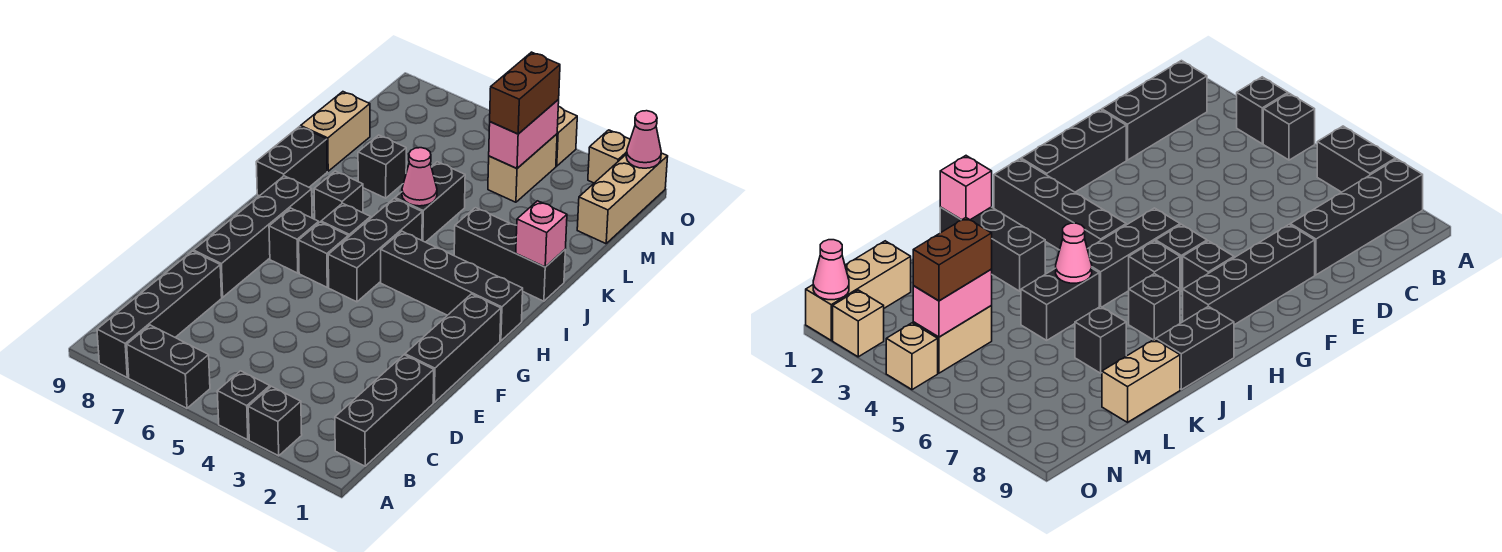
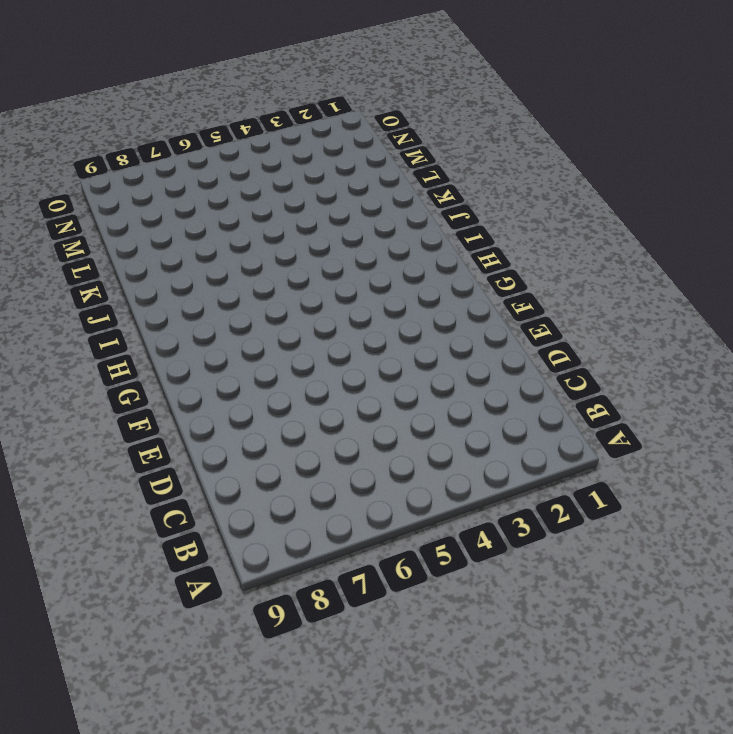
none -> black 1x1 brick [248,386,302,456]
none -> black 1x1 brick [217,371,270,440]
none -> black 1x2 brick [127,325,210,408]

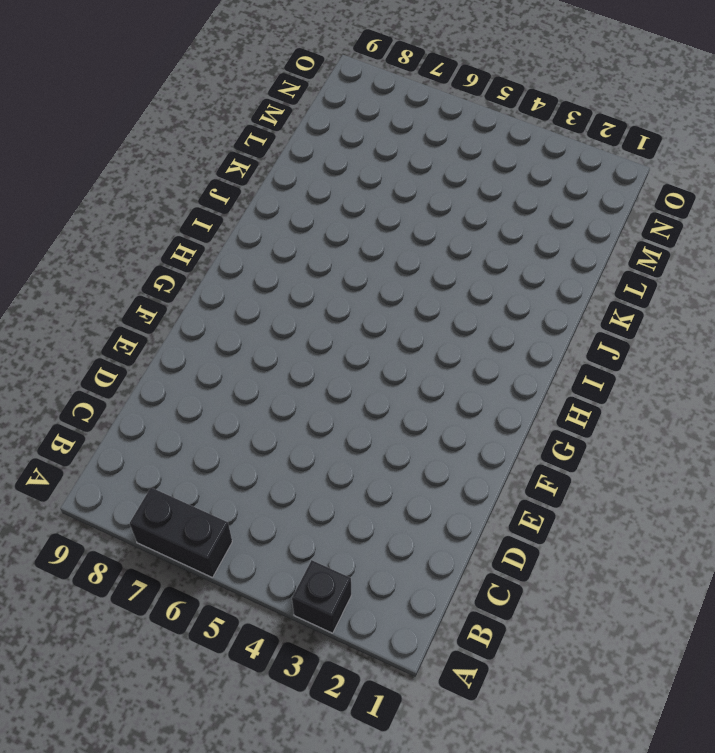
none -> black 1x1 brick [217,371,270,440]
none -> black 1x4 brick [97,251,222,377]
none -> black 1x3 brick [335,355,434,466]

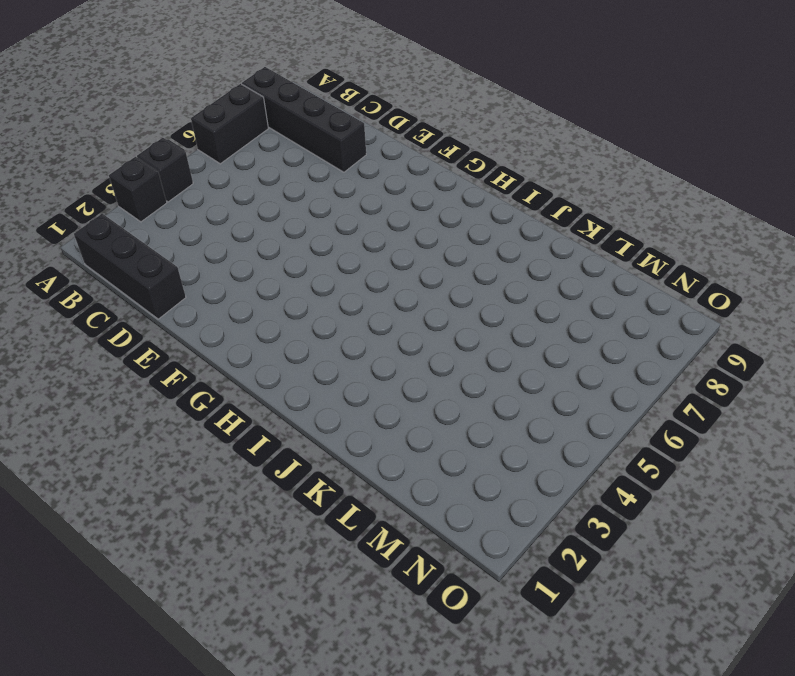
none -> black 1x3 brick [405,294,501,402]
none -> black 1x4 brick [194,176,312,297]
none -> black 1x3 brick [328,199,422,302]

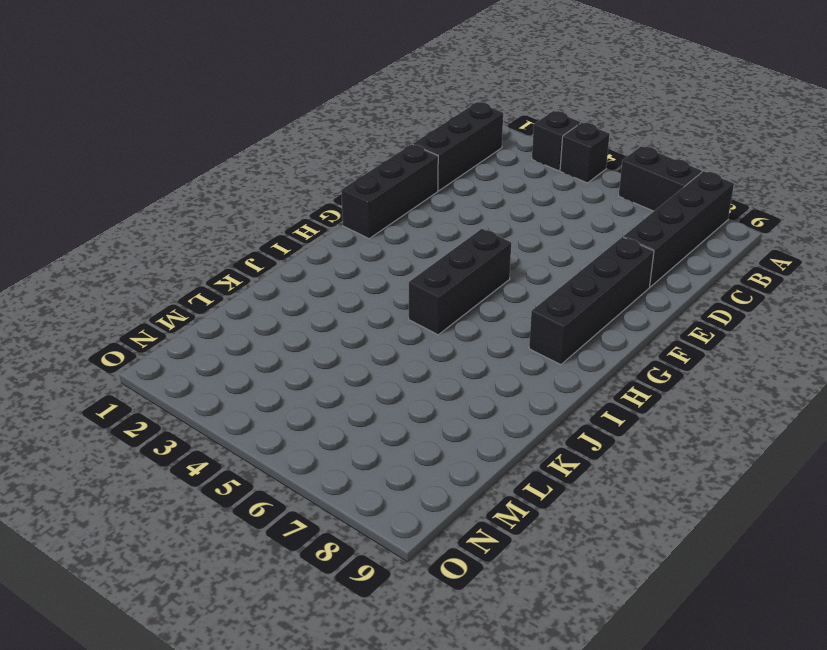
none -> black 1x1 brick [299,222,348,287]
none -> black 1x1 brick [269,208,319,273]
none -> black 1x4 brick [381,231,523,341]

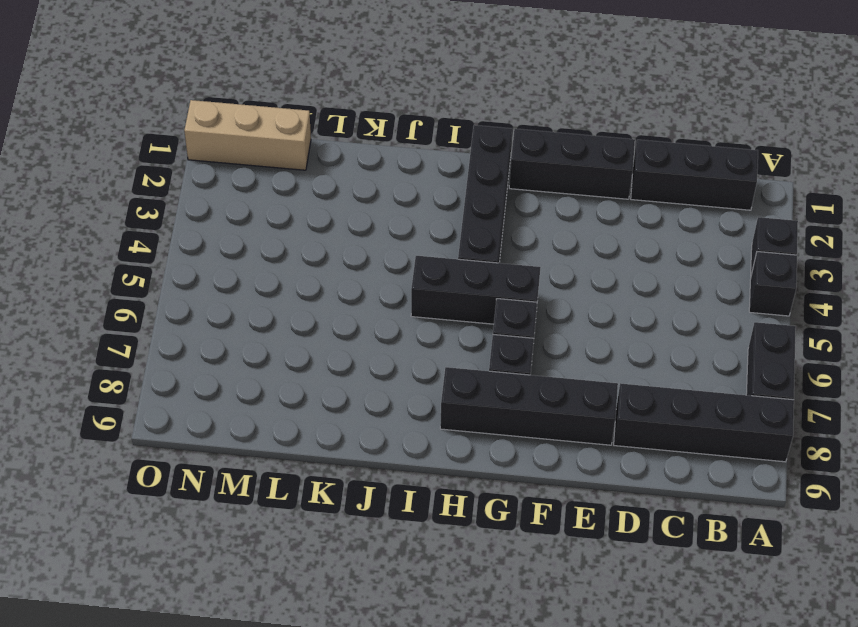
none -> black 1x1 brick [321,203,371,237]
none -> black 1x1 brick [314,171,363,223]
none -> black 1x2 brick [256,126,327,196]

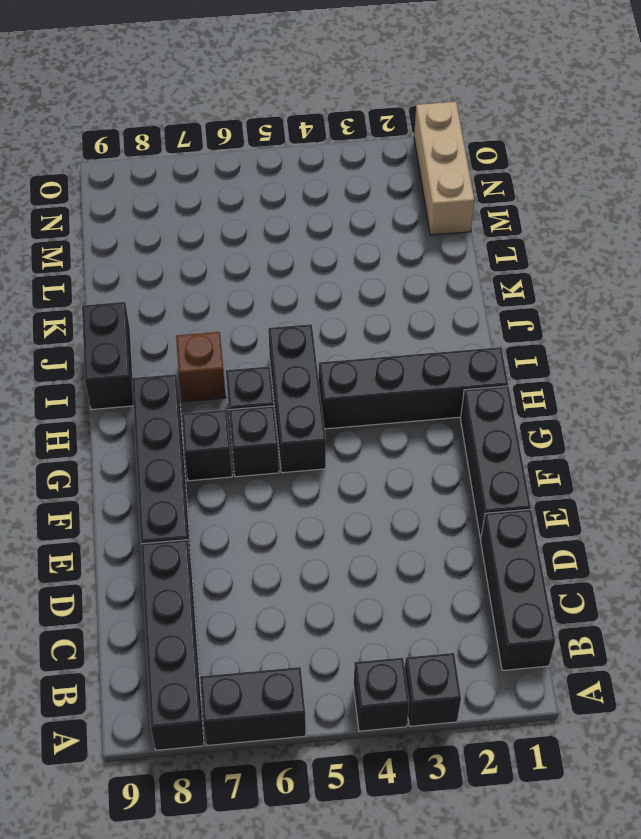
brown 1x1 brick [176,332,226,402] -> black 1x1 brick [314,171,363,223]
none -> black 1x3 brick [454,208,565,301]
none -> black 1x2 brick [395,162,465,242]
none -> black 1x1 brick [358,135,406,198]

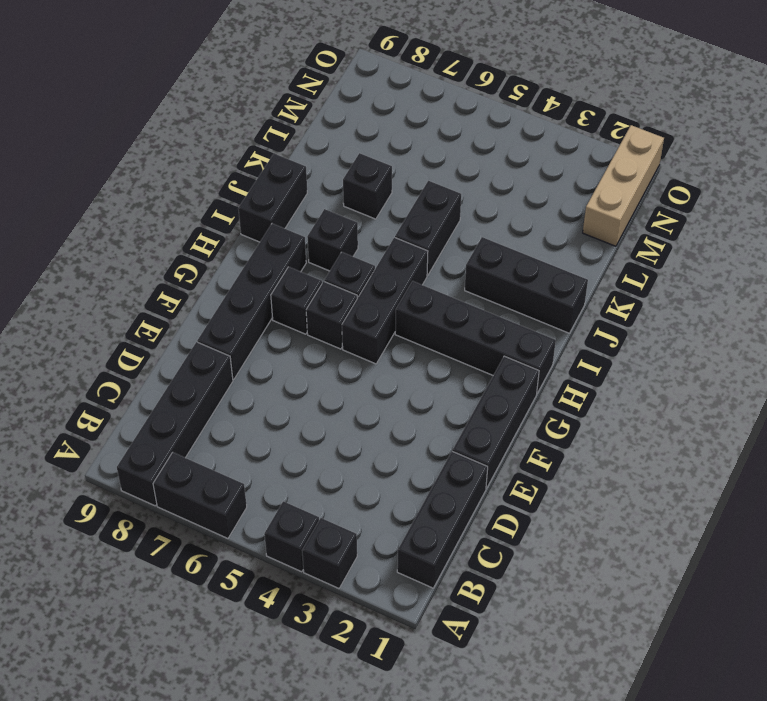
none -> tan 1x2 brick [301,92,370,171]
none -> tan 1x2 brick [488,134,557,202]
none -> tan 1x1 brick [588,130,630,183]

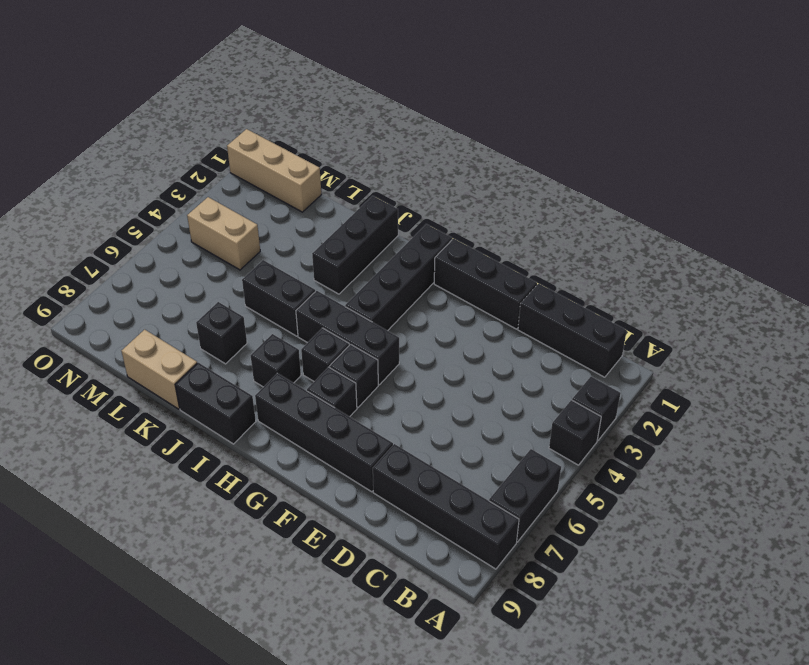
none -> tan 1x1 brick [588,130,630,183]
none -> tan 1x1 brick [556,107,577,166]
none -> pink 1x1 brick [516,201,567,267]

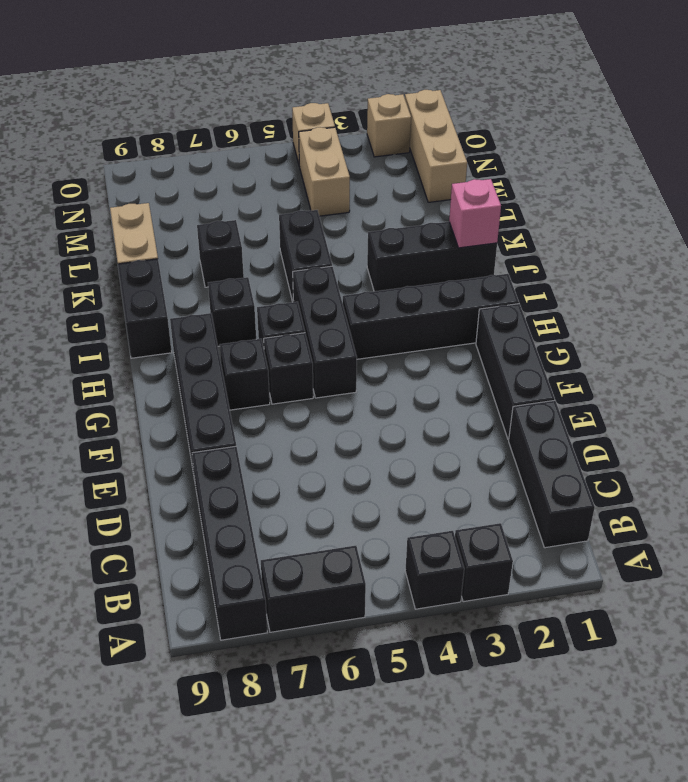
none -> pink 1x1 cone [402,148,437,206]
none -> pink 1x2 brick [489,100,559,168]
none -> pink 1x1 cone [626,111,661,168]

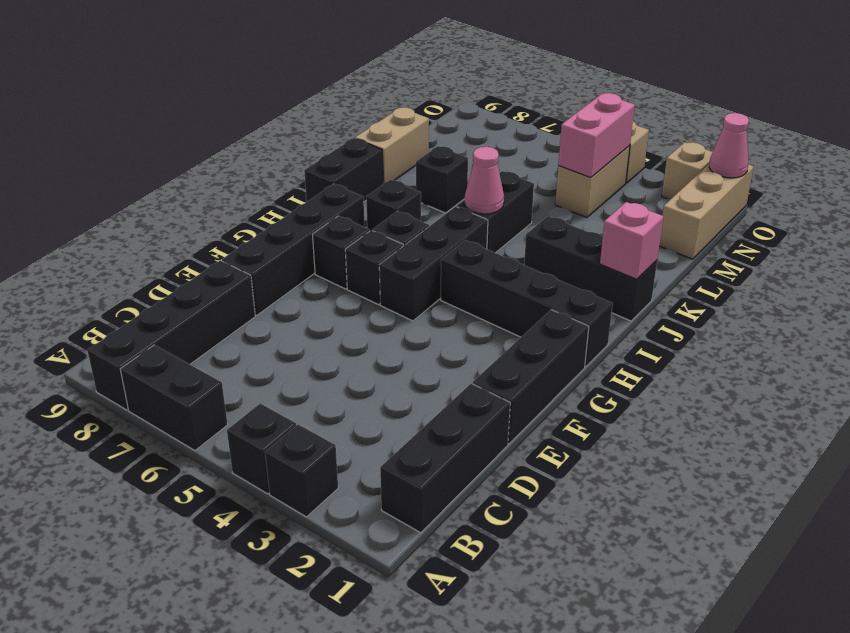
none -> brown 1x2 brick [490,52,560,134]

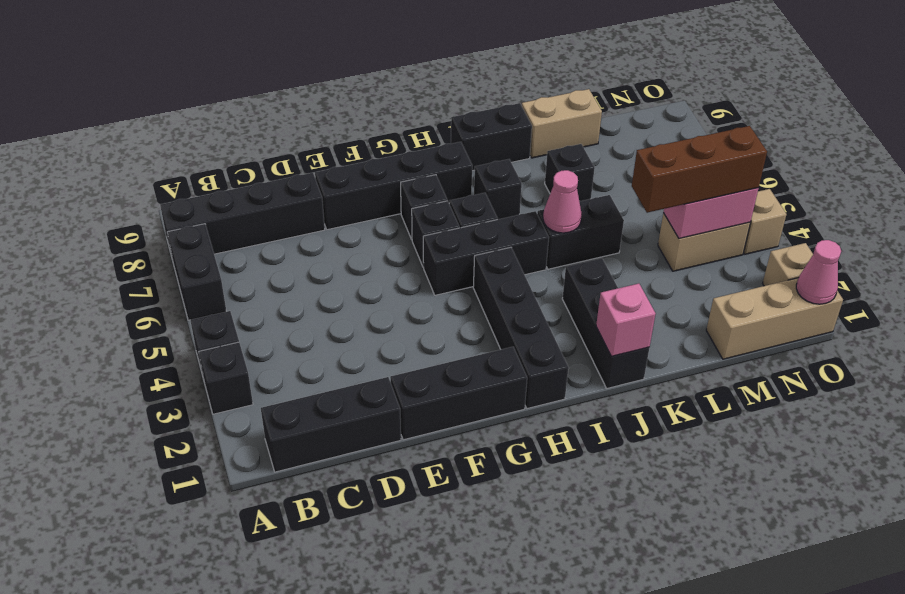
brown 1x3 brick [632,126,767,213] -> brown 1x2 brick [490,52,560,134]

